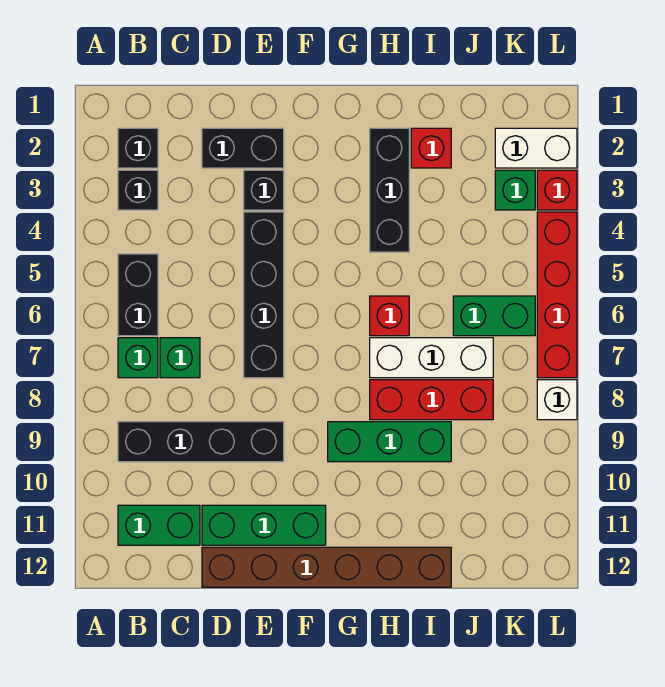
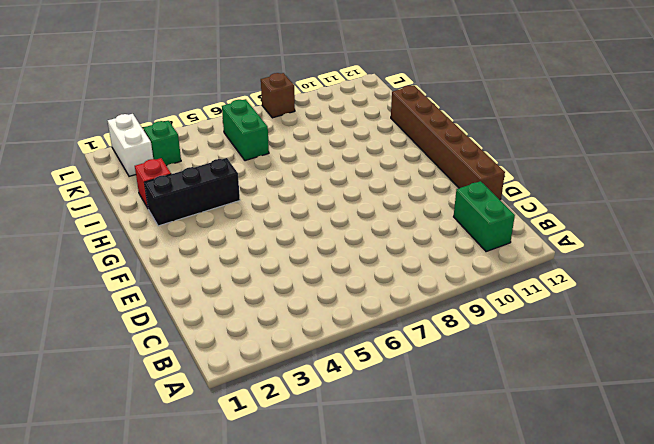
brown 1x1 brick [261,73,295,118] -> white 1x1 brick [537,380,577,420]
none -> black 1x1 brick [118,128,158,168]
none -> black 1x1 brick [118,170,158,210]
none -> black 1x2 brick [118,254,158,336]

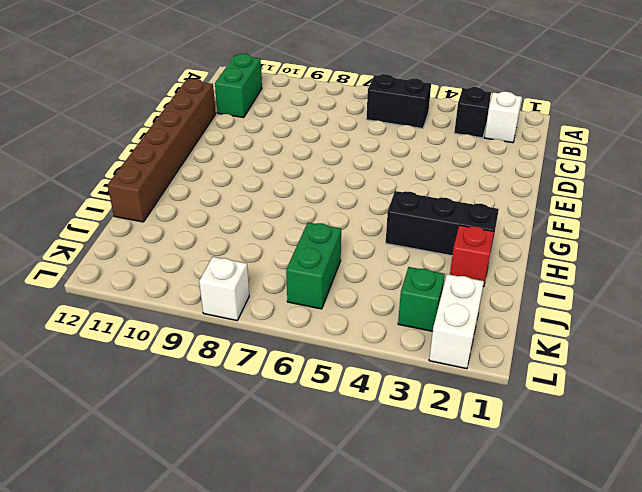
white 1x1 brick [484,92,522,143] -> black 1x1 brick [118,128,158,168]
none -> green 1x1 brick [118,338,158,378]
none -> black 1x4 brick [118,422,284,462]
none -> green 1x1 brick [160,338,200,378]

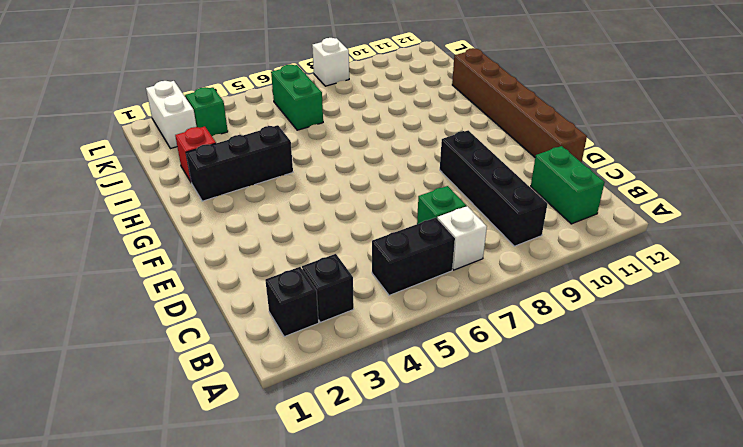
white 1x1 brick [437,206,487,270] -> green 1x1 brick [118,338,158,378]
none -> black 1x2 brick [202,128,284,168]
none -> green 1x3 brick [202,505,326,545]
none -> black 1x1 brick [244,170,284,210]

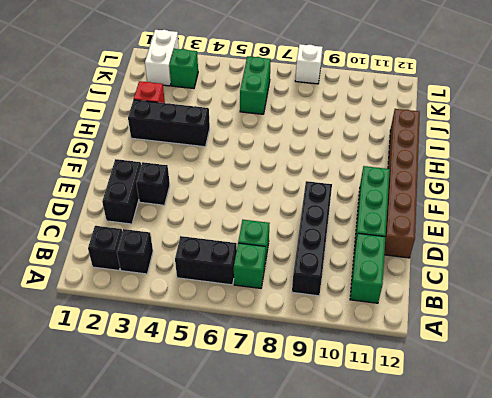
none -> black 1x4 brick [244,212,284,378]
none -> green 1x3 brick [328,422,451,462]
none -> red 1x1 brick [370,296,409,336]

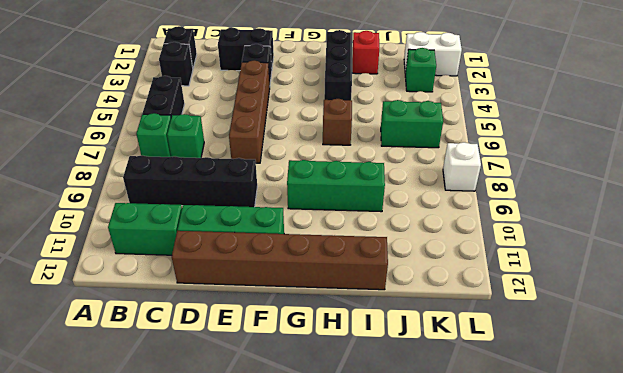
brown 1x4 brick [229,60,270,163] -> black 1x4 brick [244,212,284,378]
brown 1x1 brick [323,99,352,145] -> red 1x1 brick [370,296,409,336]
none -> white 1x3 brick [370,338,493,378]
none -> red 1x3 brick [370,380,493,420]
none -> red 1x1 brick [537,170,577,210]

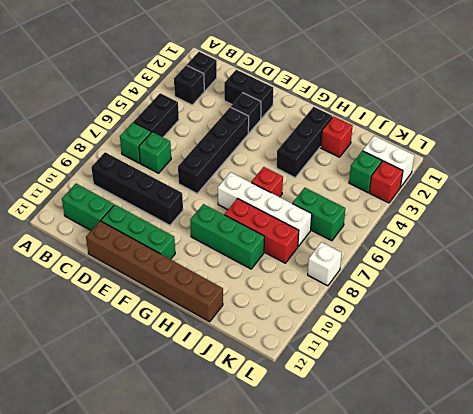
white 1x4 brick [218,172,312,246] -> white 1x3 brick [370,338,493,378]
none -> red 1x4 brick [537,212,577,378]

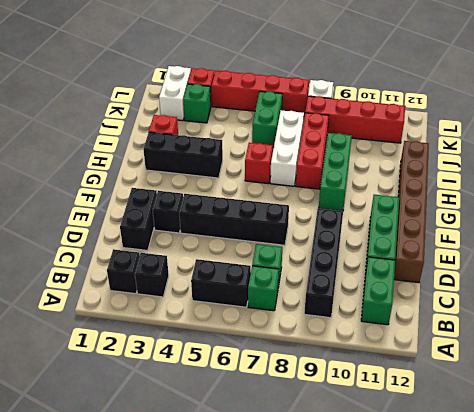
red 1x4 brick [305,96,405,143] -> none

